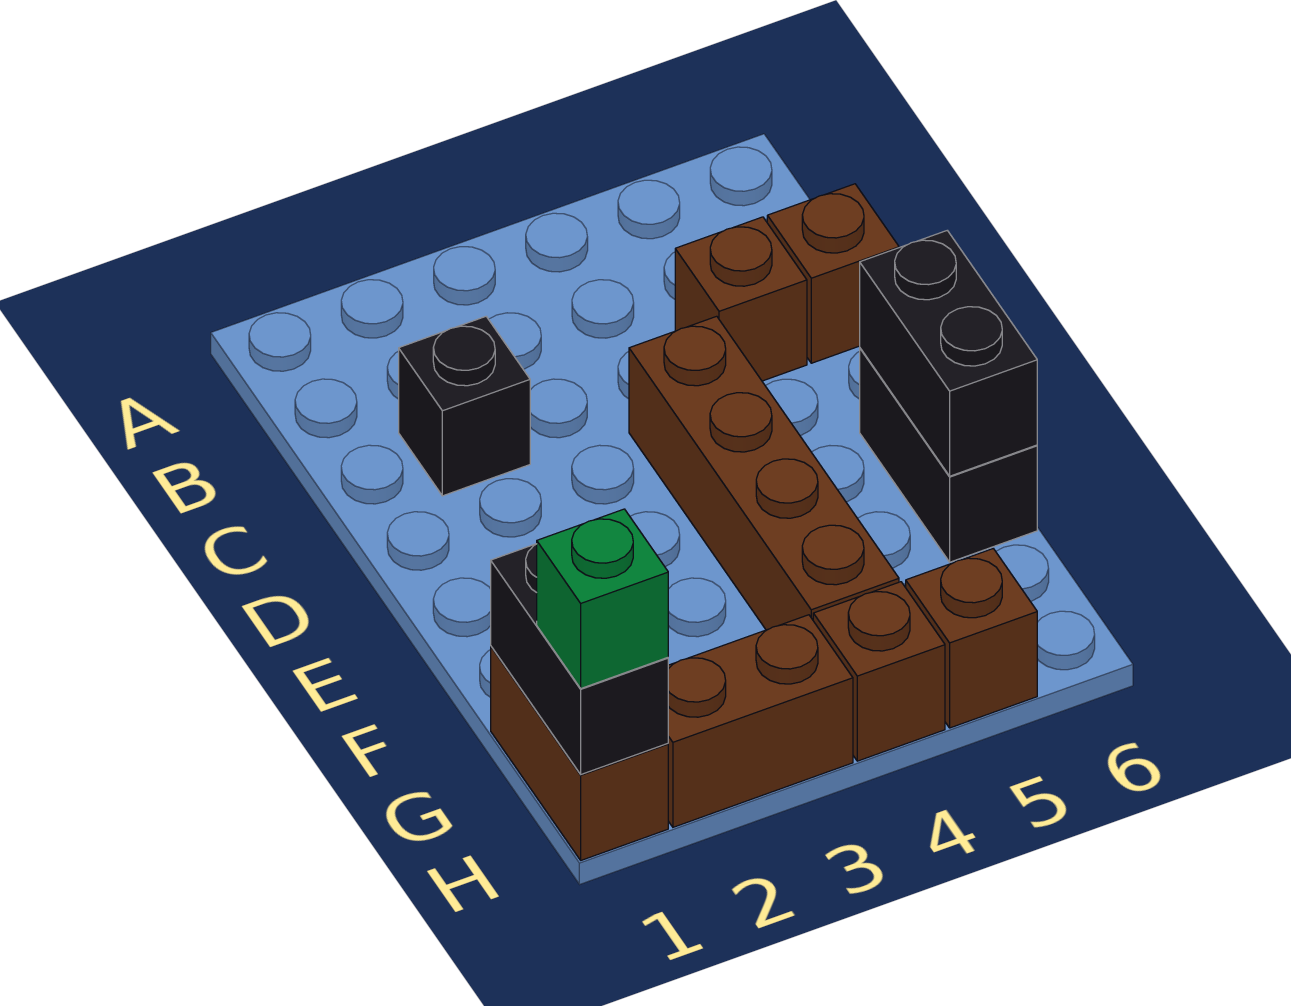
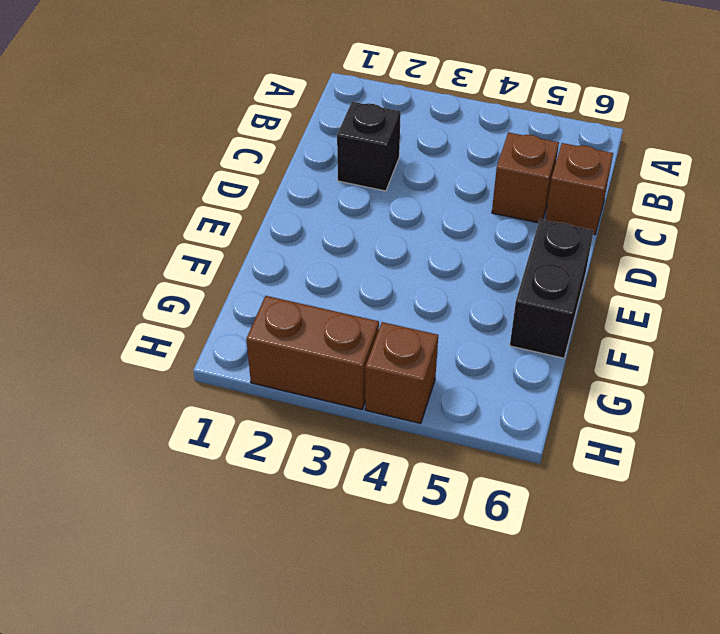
none -> brown 1x4 brick [629,316,899,630]
none -> brown 1x2 brick [491,647,668,860]
none -> brown 1x1 brick [906,549,1037,728]

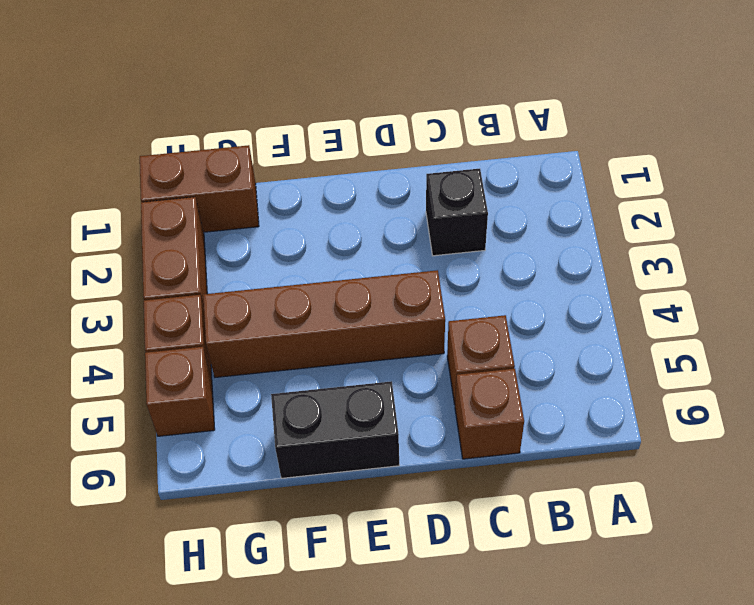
none -> black 1x2 brick [860,231,1037,476]
none -> black 1x2 brick [491,544,668,774]
none -> green 1x1 brick [537,509,668,688]

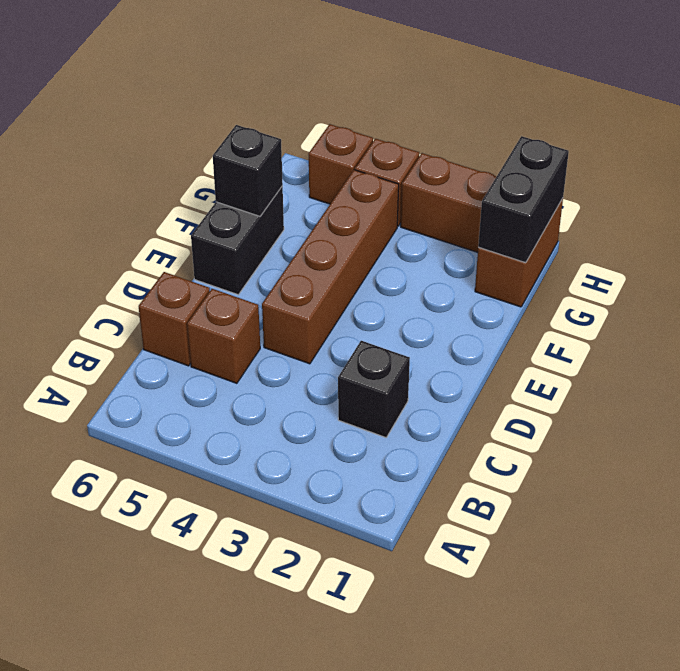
black 1x1 brick [213,125,283,216] -> black 1x2 brick [860,231,1037,476]
none -> green 1x1 brick [537,509,668,688]

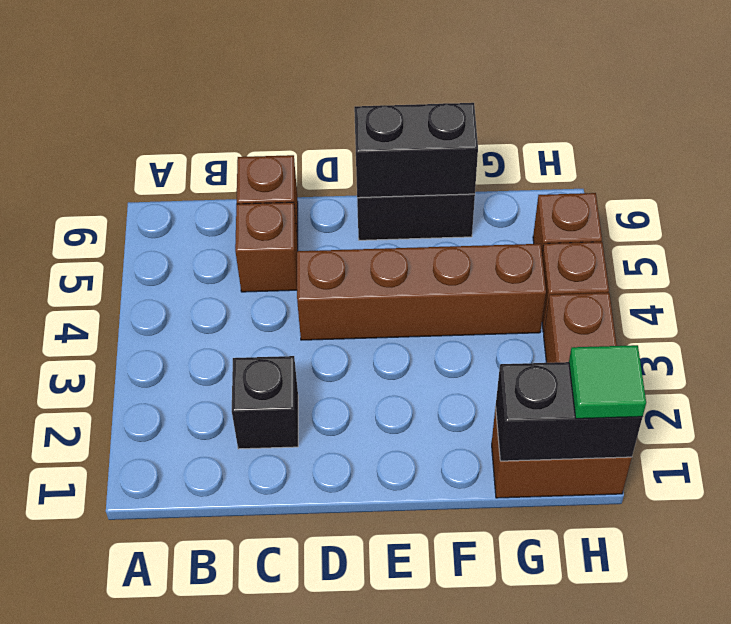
green 1x1 tile [569,345,646,419] -> green 1x1 brick [537,509,668,688]

